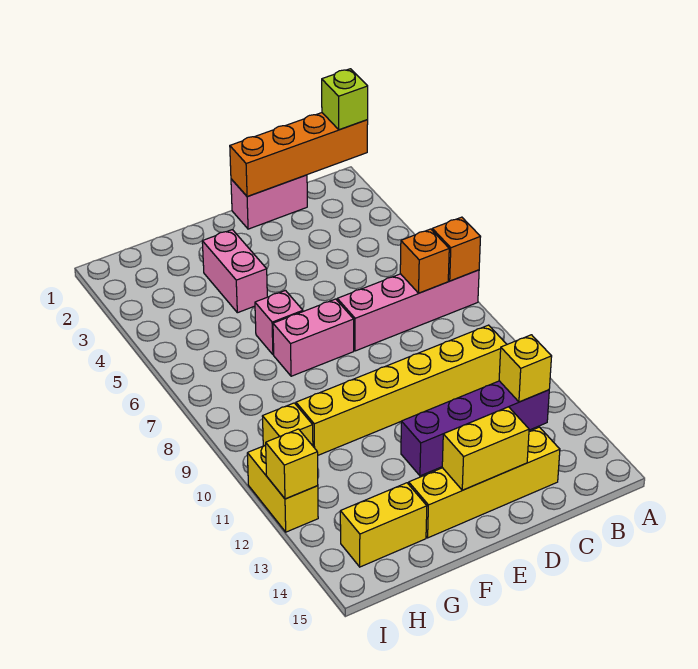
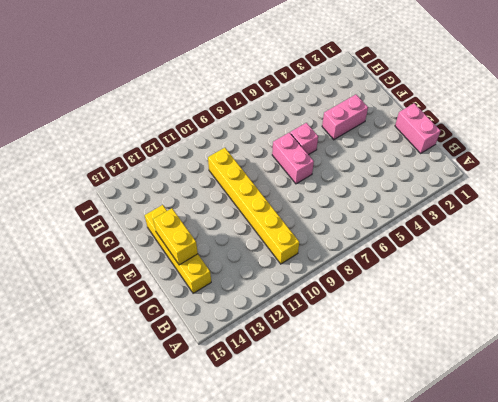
none -> pink 1x4 brick [337,270,479,351]
none -> purple 1x4 brick [401,381,549,476]
none -> yellow 1x2 brick [340,483,427,567]

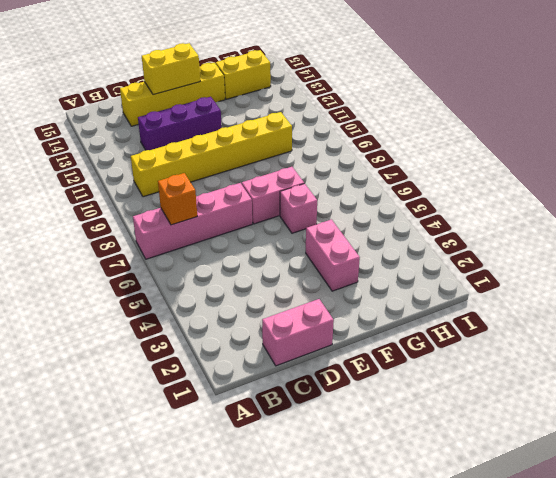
purple 1x3 brick [138,97,222,150] -> purple 1x4 brick [401,381,549,476]
none -> yellow 1x1 brick [262,403,313,446]
none -> yellow 1x2 brick [247,445,318,532]
none -> orange 1x4 brick [230,113,368,197]

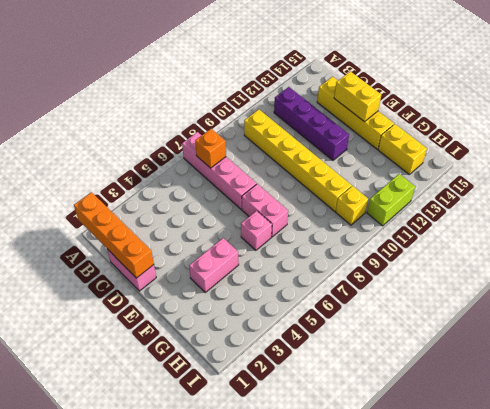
lime 1x2 brick [367,174,415,226] -> yellow 1x2 brick [247,445,318,532]
none -> orange 1x1 brick [432,217,480,281]
none -> yellow 1x1 brick [499,335,552,402]
none -> yellow 1x1 brick [266,429,318,499]

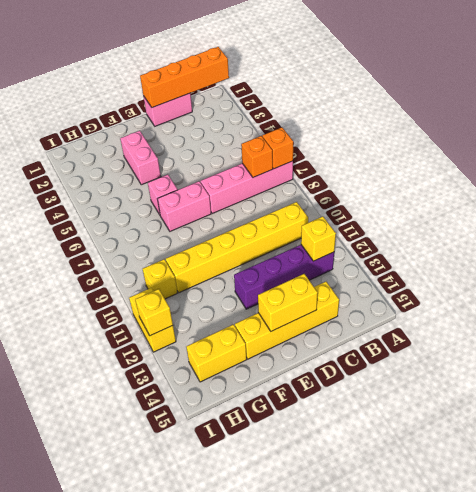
none -> lime 1x1 brick [322,69,368,130]

